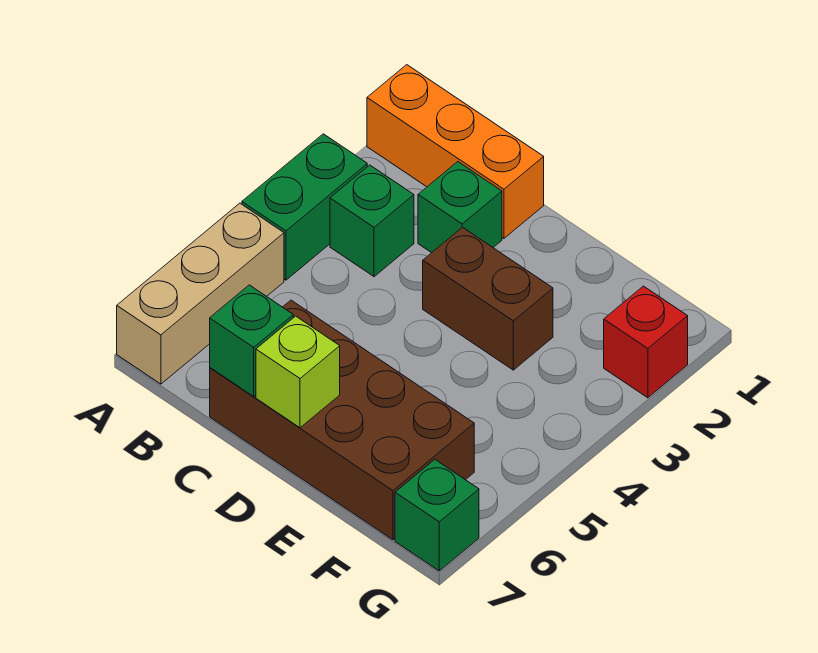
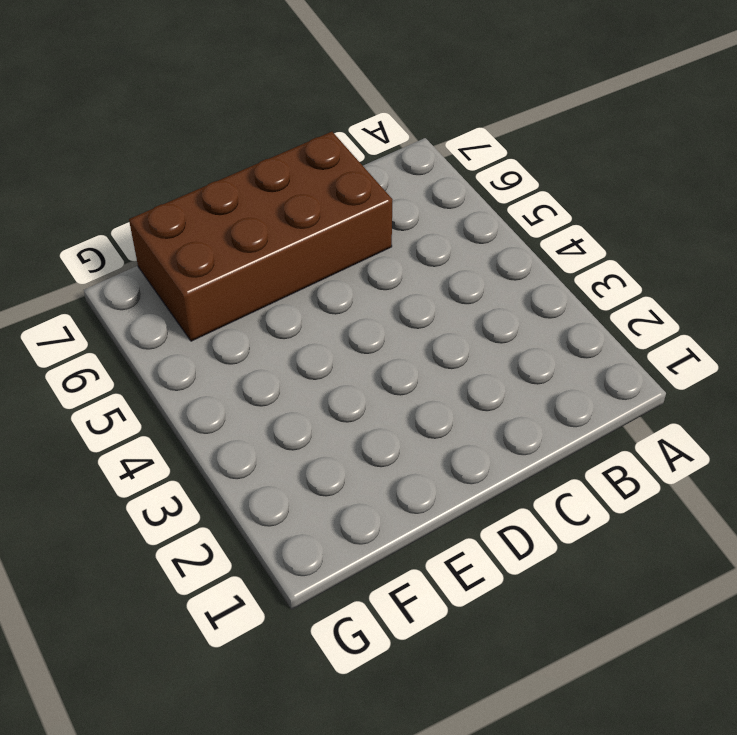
none -> orange 1x3 brick [367,65,544,238]
none -> green 1x2 brick [242,134,367,280]

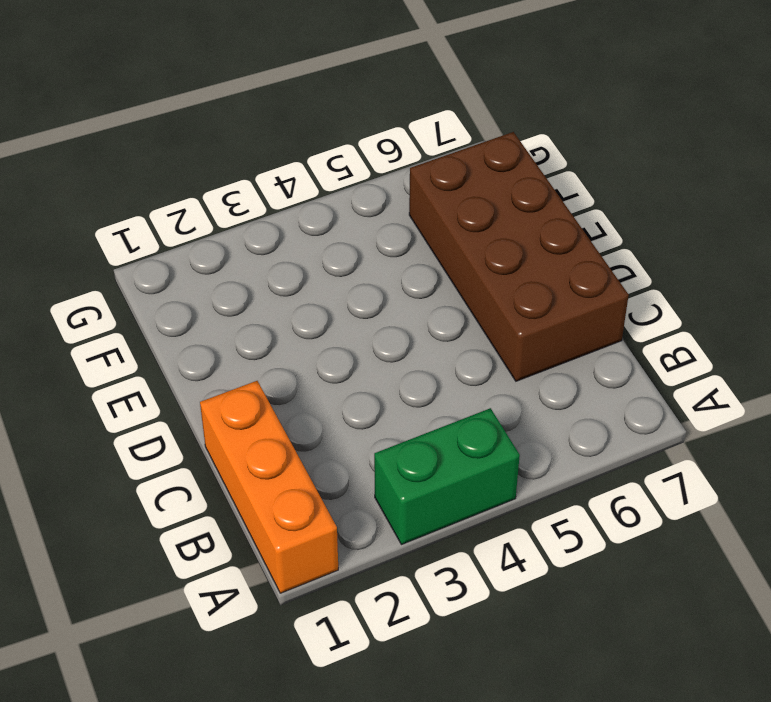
none -> tan 1x3 brick [117,203,284,384]
none -> green 1x1 brick [330,165,414,277]

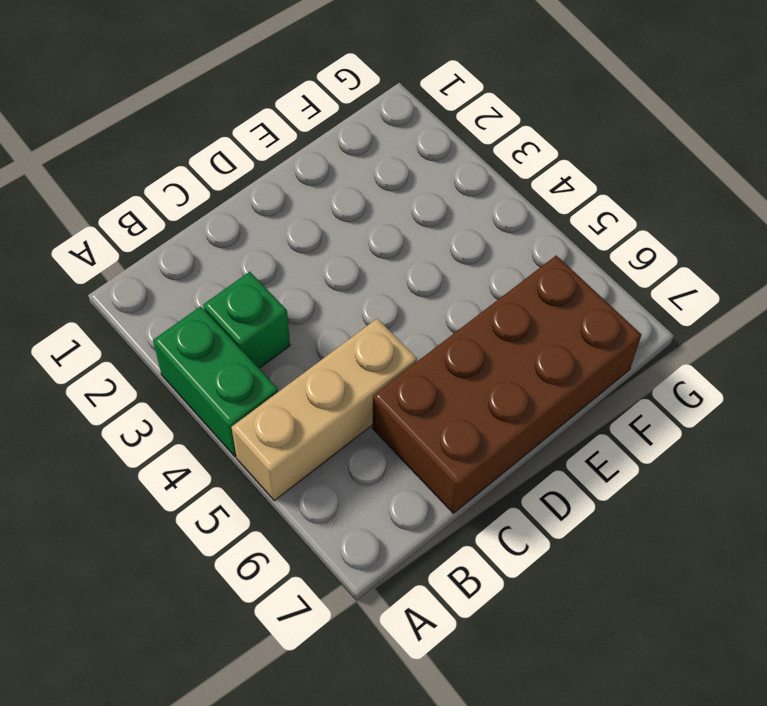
tan 1x3 brick [232,318,417,501] -> tan 1x3 brick turned to [117,203,284,384]
none -> orange 1x3 brick [367,65,544,238]
none -> green 1x1 brick [418,162,502,253]

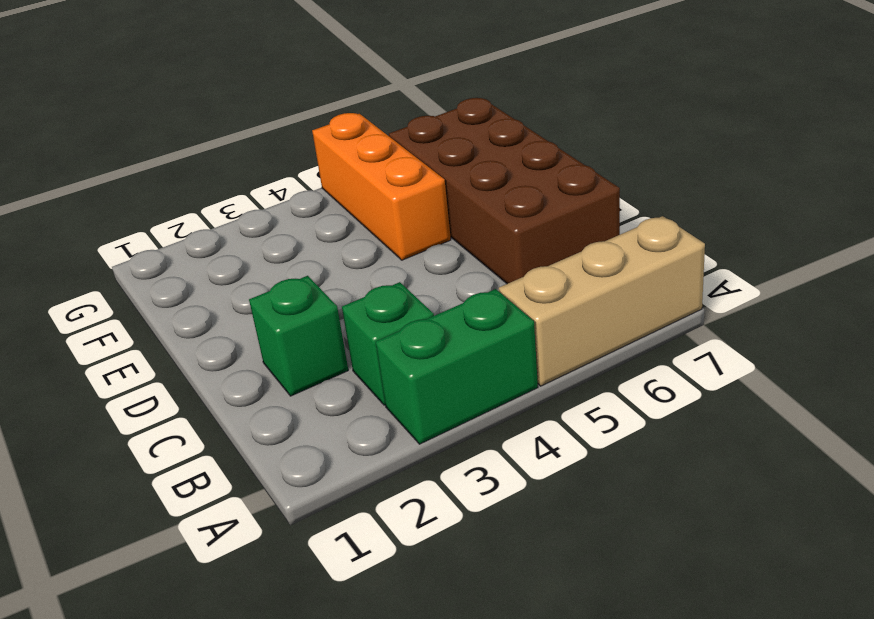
orange 1x3 brick [312,113,451,260] -> orange 1x3 brick moved to [367,65,544,238]
none -> brown 1x2 brick [423,227,553,370]
none -> red 1x1 brick [604,286,688,398]

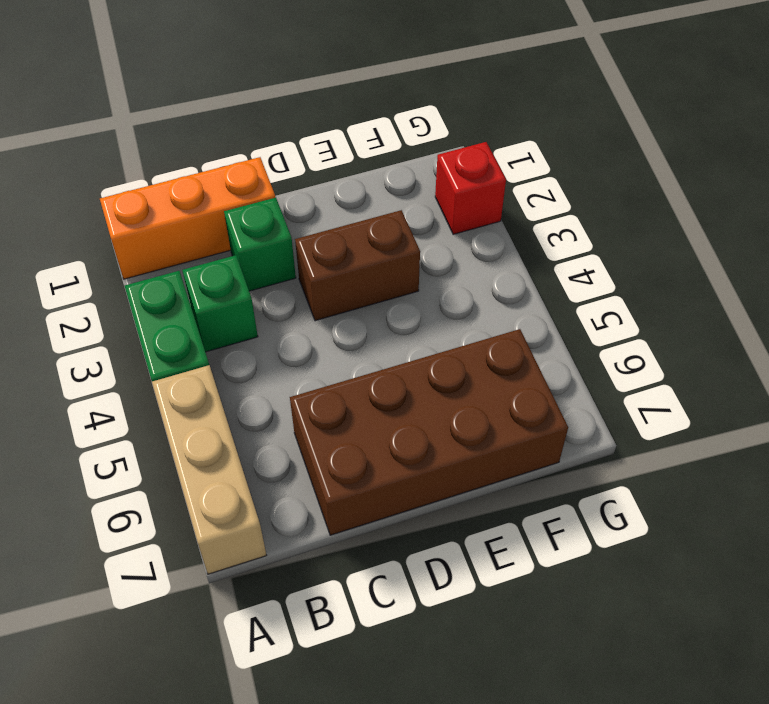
none -> green 1x1 brick [395,460,479,571]
none -> green 1x1 brick [210,285,293,396]

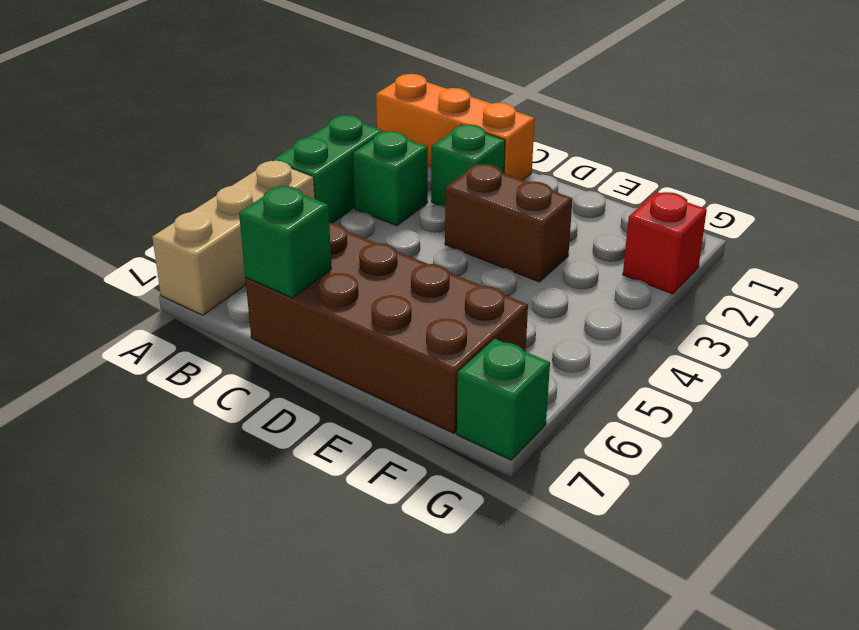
none -> lime 1x1 brick [256,316,340,428]

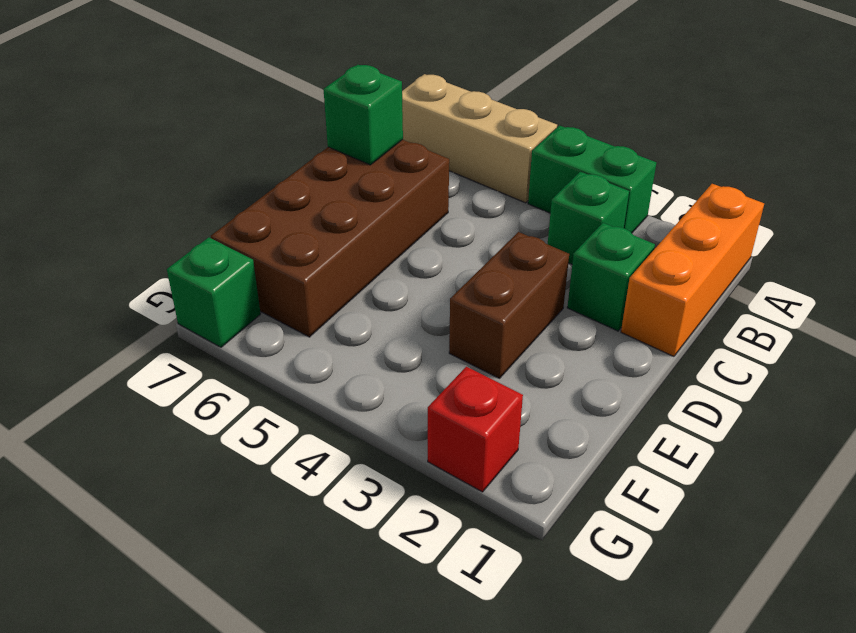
none -> lime 1x1 brick [256,316,340,428]

